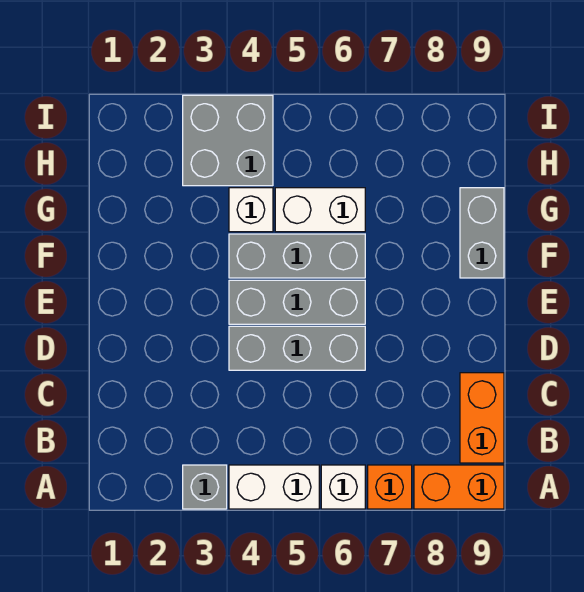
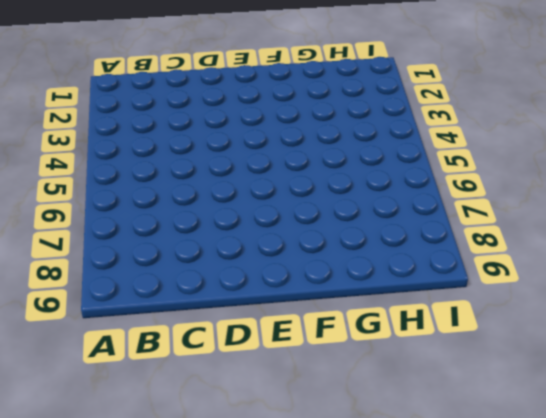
none -> grey 1x1 brick [183,465,227,509]
none -> white 1x2 brick [229,465,319,509]
none -> white 1x1 brick [321,465,365,509]

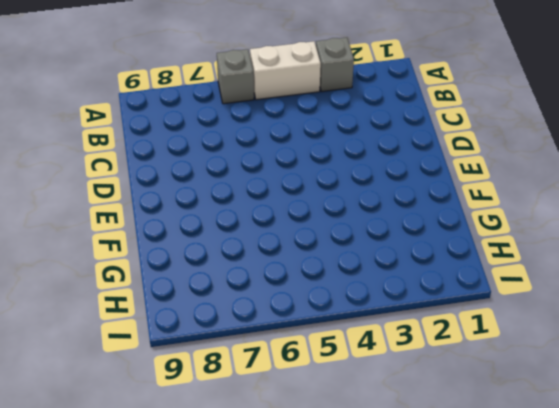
grey 1x1 brick [217,49,254,104] -> white 1x1 brick [321,465,365,509]
none -> orange 1x1 brick [368,465,412,509]
none -> orange 1x2 brick [414,465,504,509]
none -> orange 1x2 brick [460,373,504,463]

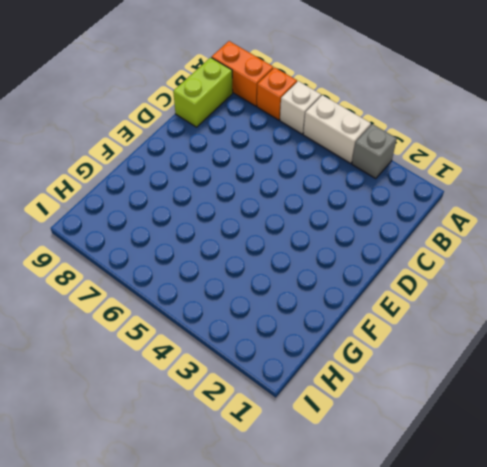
lime 1x2 brick [173,57,233,127] -> orange 1x2 brick [460,373,504,463]
none -> grey 1x3 brick [229,326,365,370]
none -> grey 1x3 brick [229,280,365,324]
none -> grey 1x3 brick [229,234,365,278]

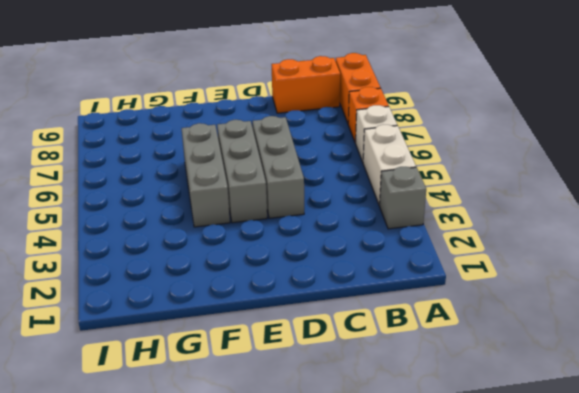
none -> grey 1x2 brick [460,188,504,278]
none -> white 1x1 brick [229,188,273,232]
none -> white 1x2 brick [275,188,365,232]

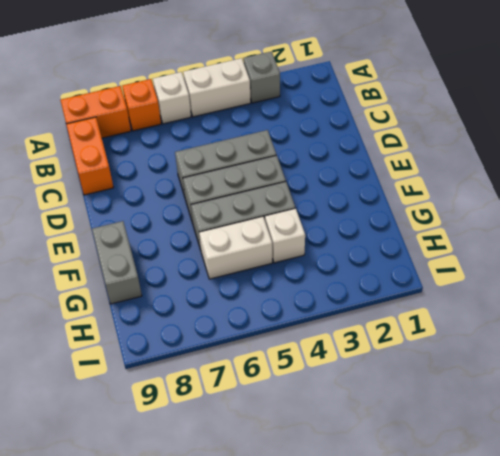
none -> grey 2x2 brick [183,95,273,186]

